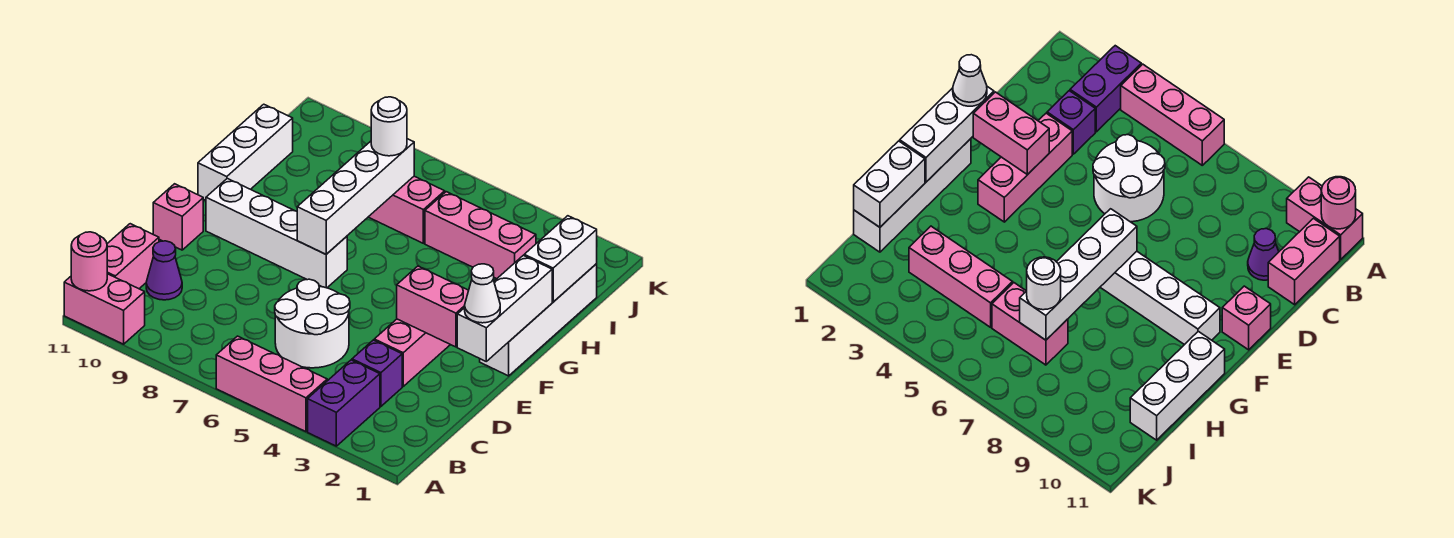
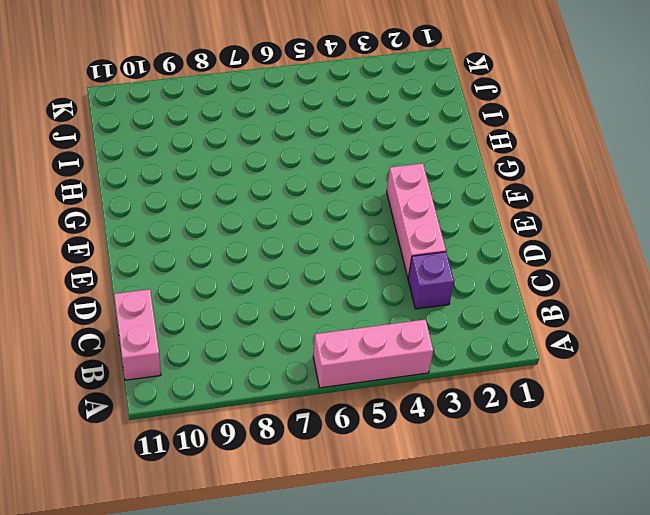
none -> purple 1x2 brick [308,360,380,446]
none -> pink 1x2 brick [64,274,145,344]
none -> white 2x2 round brick [275,279,350,368]

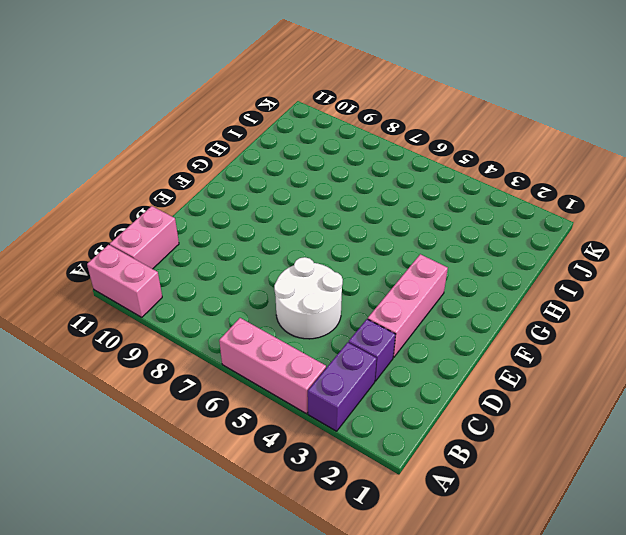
none -> purple 1x1 cone [146,241,182,300]
none -> pink 1x1 brick [153,184,203,250]
none -> white 1x4 brick [480,264,597,376]

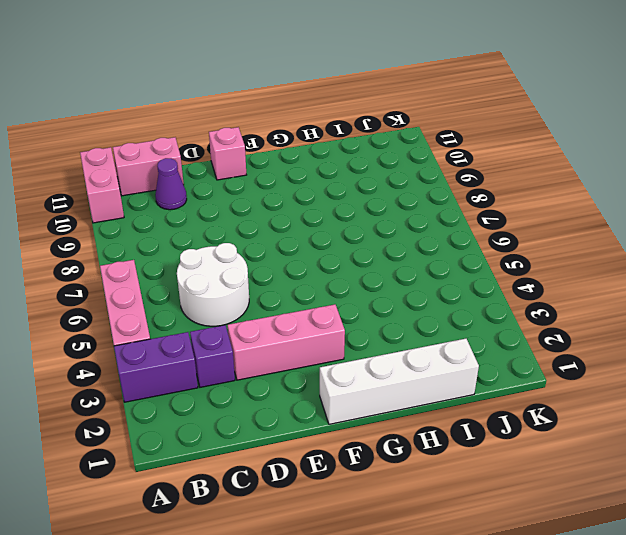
none -> white 1x4 brick [206,178,347,288]
none -> white 1x3 brick [198,104,293,200]
none -> pink 1x3 brick [425,192,536,279]

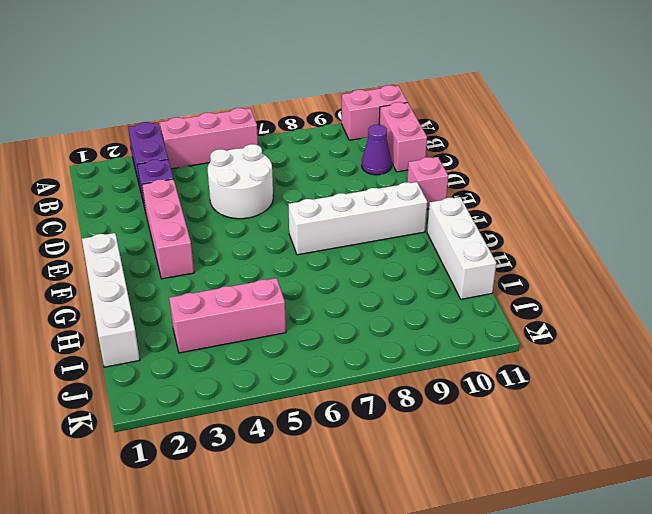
none -> pink 1x2 brick [369,176,445,243]
none -> pink 1x1 round brick [71,232,107,291]
none -> white 1x3 brick [457,255,552,361]

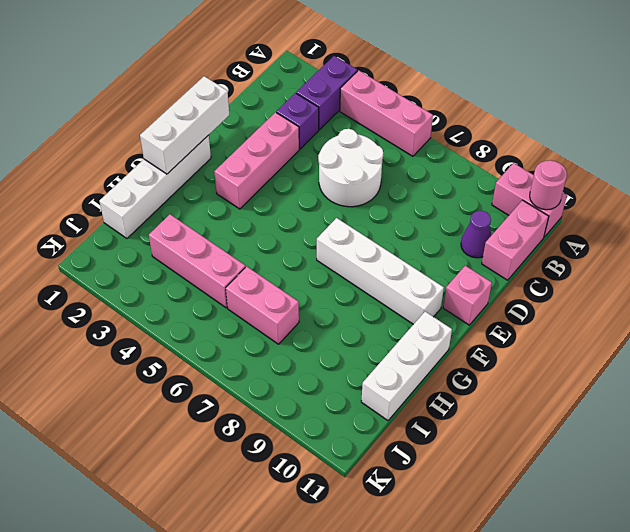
none -> pink 1x2 brick [397,266,469,347]
none -> white 1x4 brick [297,139,414,254]
none -> white 1x2 brick [524,216,597,302]

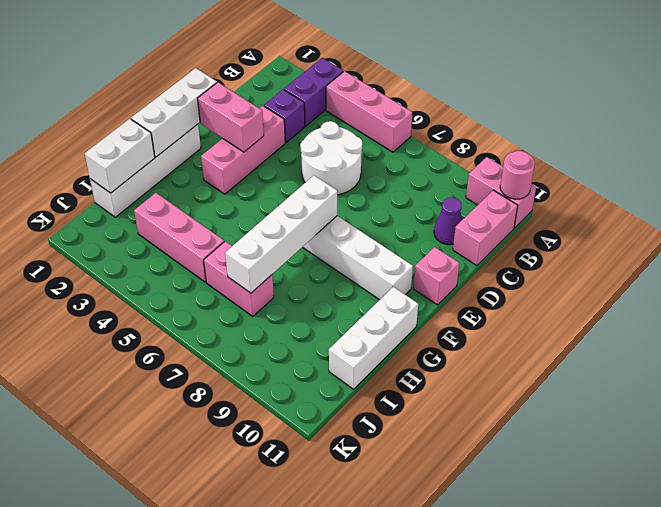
none -> white 1x1 cone [465,264,500,323]
none -> white 1x1 round brick [371,97,407,156]

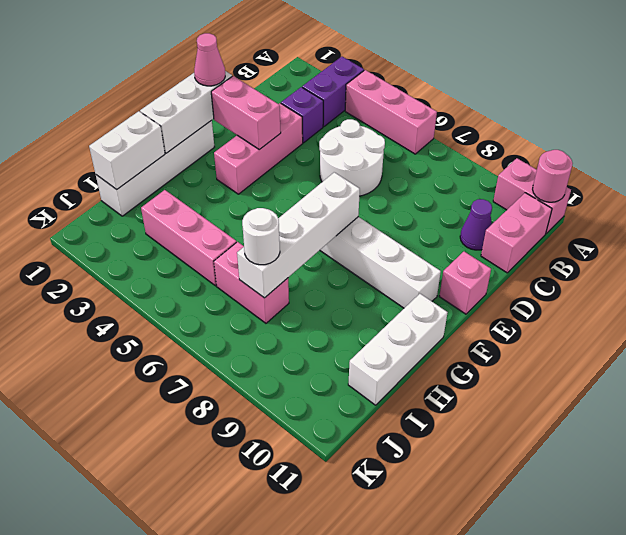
pink 1x1 cone [194,33,225,86] -> white 1x1 cone [465,264,500,323]

